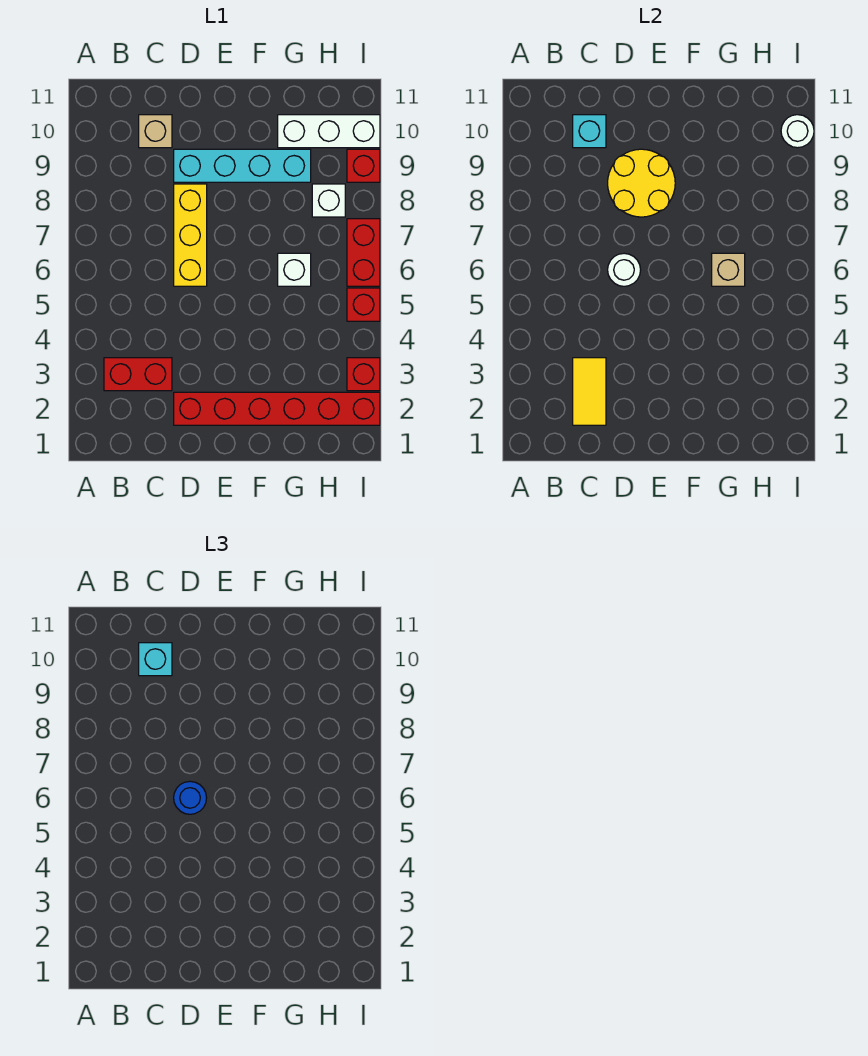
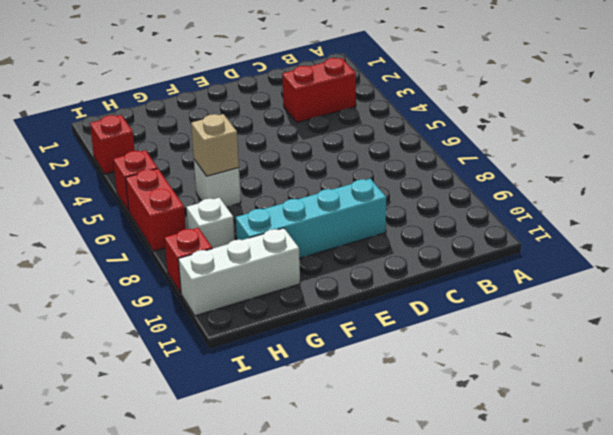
none -> tan 1x1 brick [139,115,172,148]
none -> red 1x6 brick [174,392,380,425]
none -> yellow 1x3 brick [174,184,207,286]

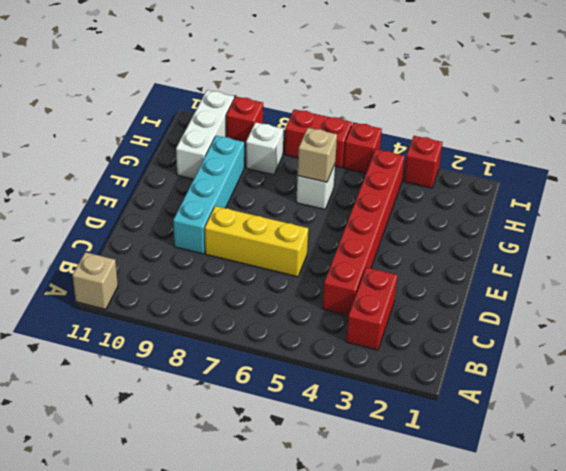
tan 1x1 brick [72,252,118,310] -> tan 1x1 brick moved to [139,115,172,148]
red 1x6 brick [323,149,405,316] -> red 1x6 brick moved to [174,392,380,425]
none -> yellow 1x2 tile [573,358,606,425]
none -> cyan 1x1 brick [573,115,606,148]
none -> white 1x1 round brick [608,253,641,286]

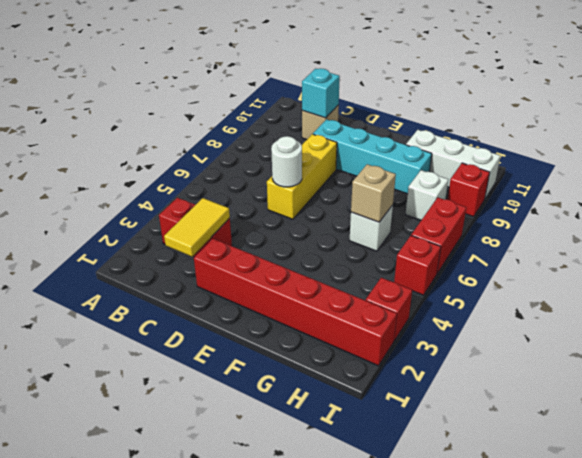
none -> yellow 2x2 round brick [608,149,675,217]
none -> white 1x1 round brick [781,115,814,148]
none -> cyan 1x1 brick [139,643,172,676]

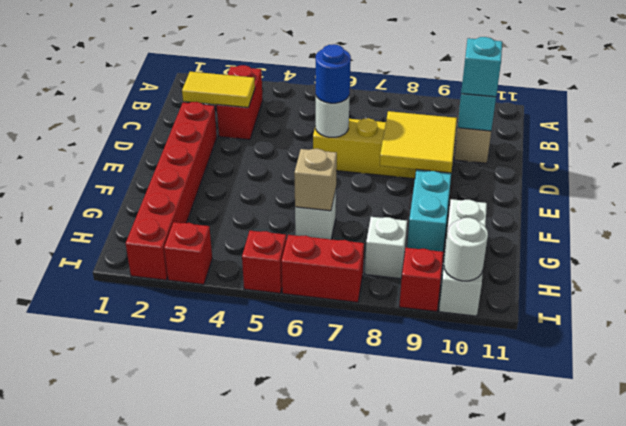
yellow 2x2 tile [380,111,457,173] -> yellow 2x2 round brick [608,149,675,217]

